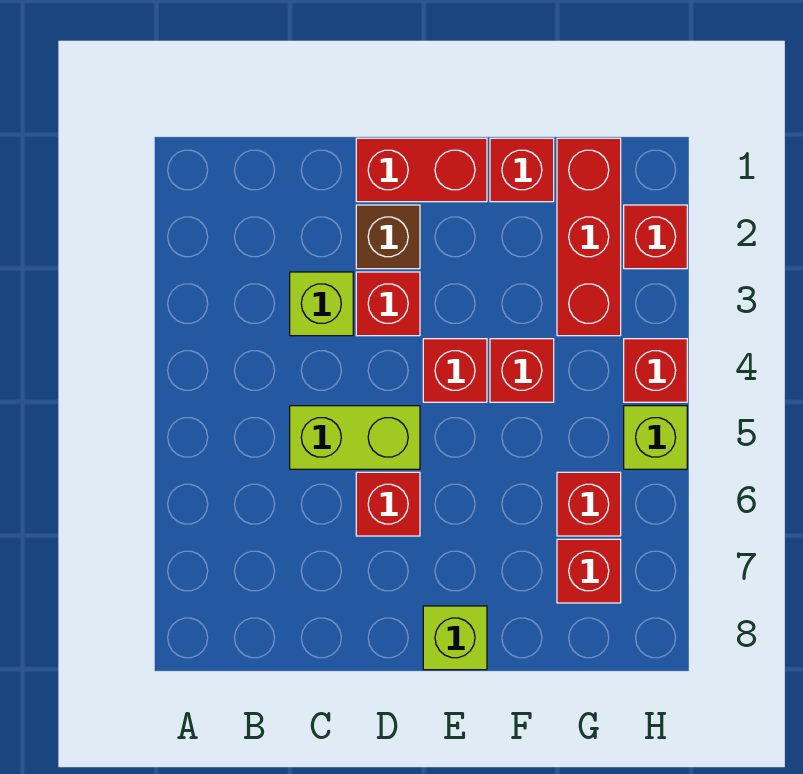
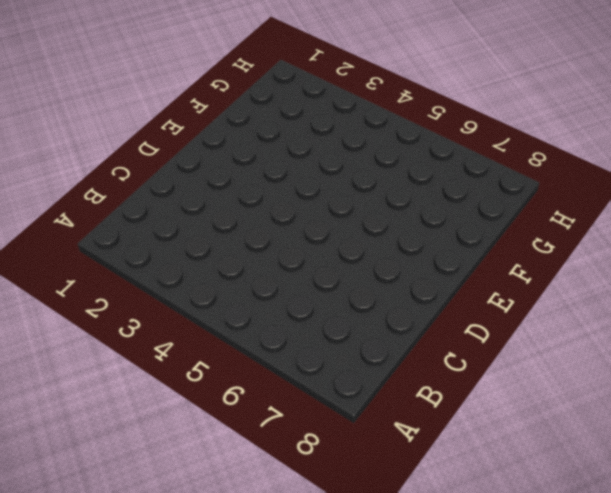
none -> lime 1x1 brick [290,272,353,336]
none -> lime 1x2 brick [290,406,420,469]
none -> red 1x2 brick [356,138,487,202]

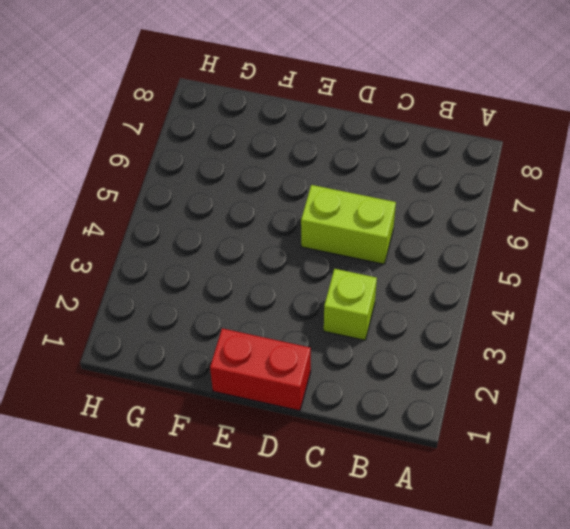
none -> brown 1x1 brick [356,205,420,269]
none -> red 1x1 brick [356,272,420,336]
none -> red 1x1 brick [356,472,420,536]

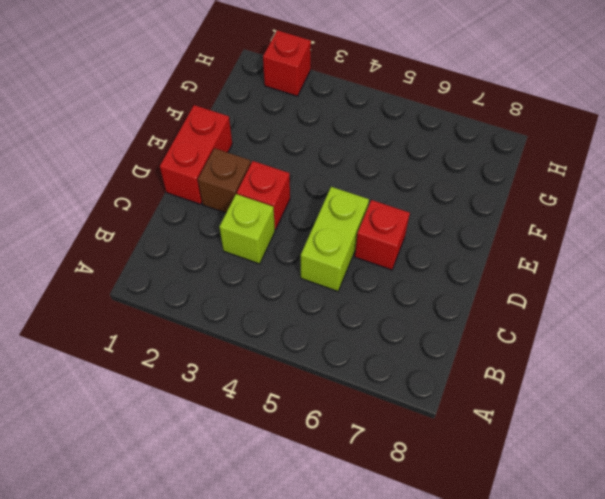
none -> red 1x1 brick [423,339,487,402]
none -> lime 1x1 brick [423,606,487,670]
none -> red 1x1 brick [490,138,554,202]

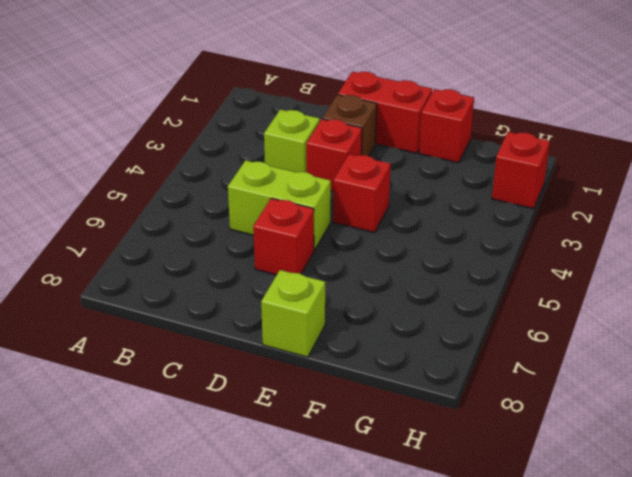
none -> red 1x1 brick [490,339,554,402]
none -> red 1x3 brick [557,138,621,336]
none -> red 1x1 brick [557,472,621,536]

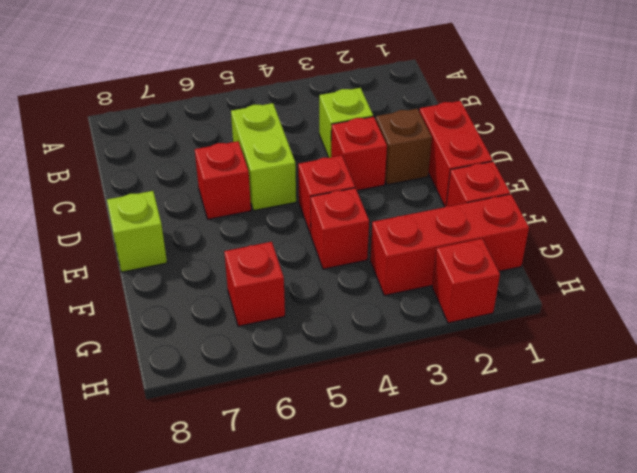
none -> red 1x1 brick [557,539,621,603]
none -> red 1x1 brick [624,339,687,402]
none -> lime 1x1 brick [624,406,687,469]

